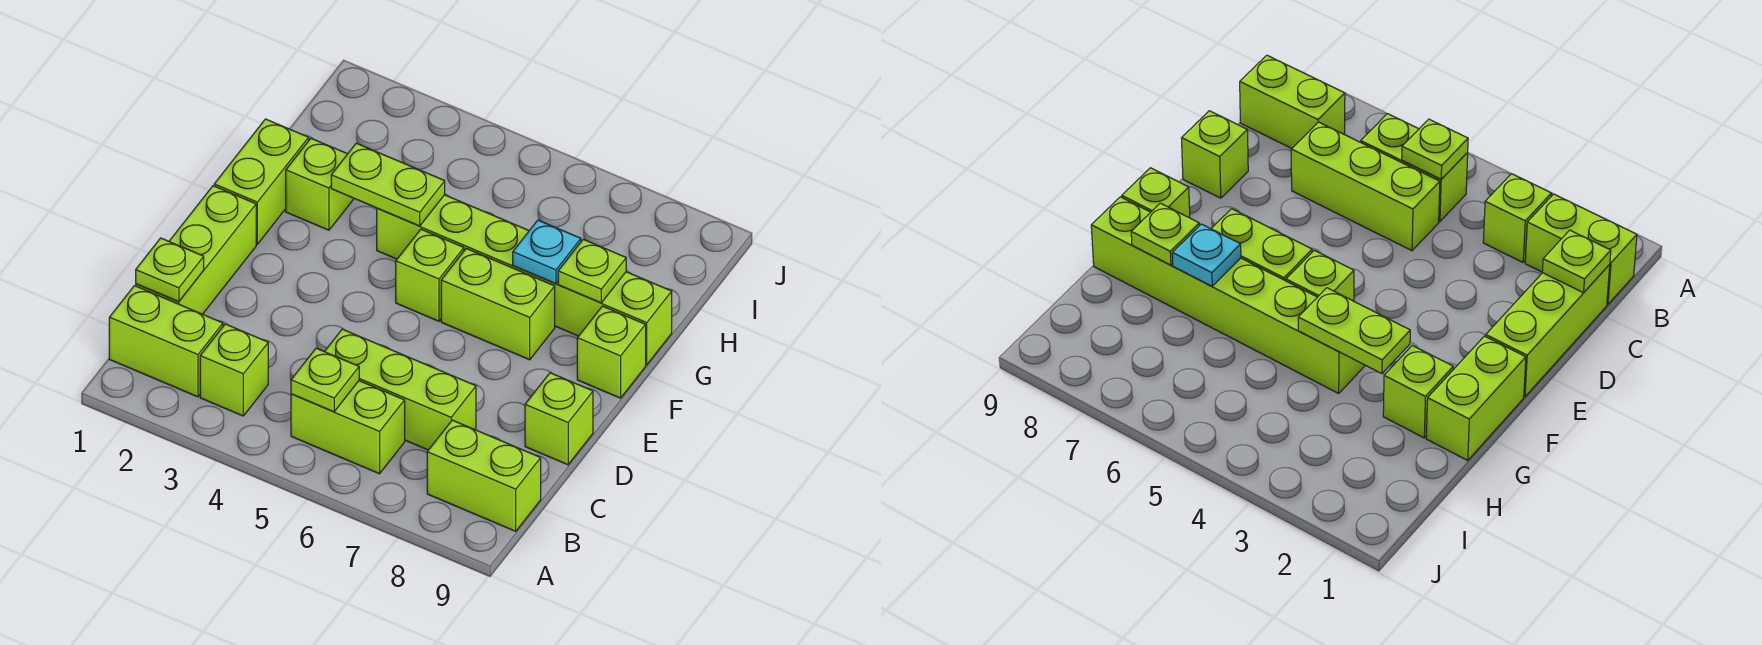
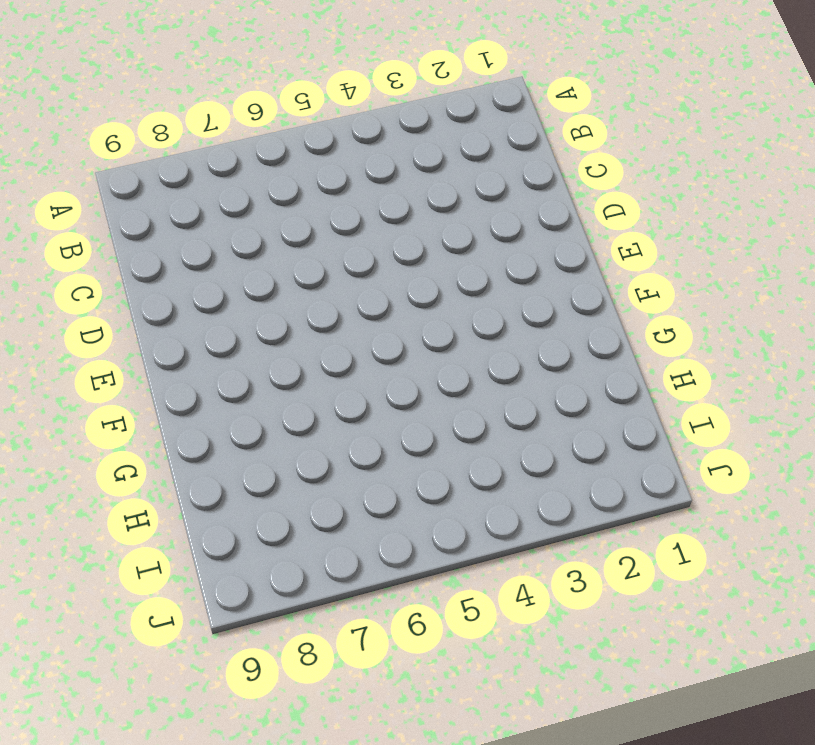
none -> lime 1x2 brick [109,286,223,397]
none -> lime 1x1 brick [200,324,268,416]
none -> lime 1x2 brick [291,381,405,474]

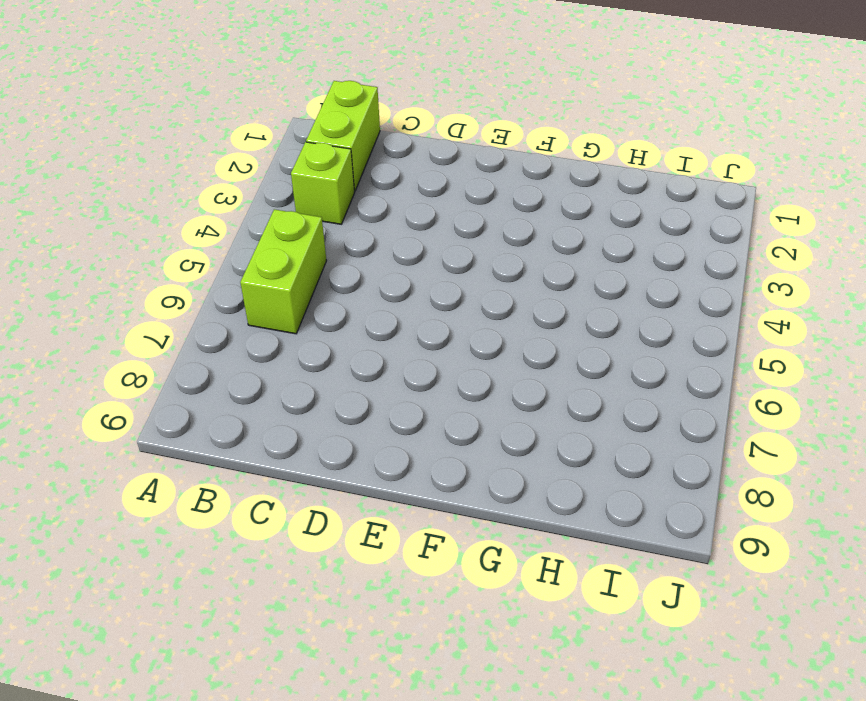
none -> lime 1x2 brick [427,420,541,531]
none -> lime 1x3 brick [136,186,256,314]
none -> lime 1x3 brick [324,329,476,450]

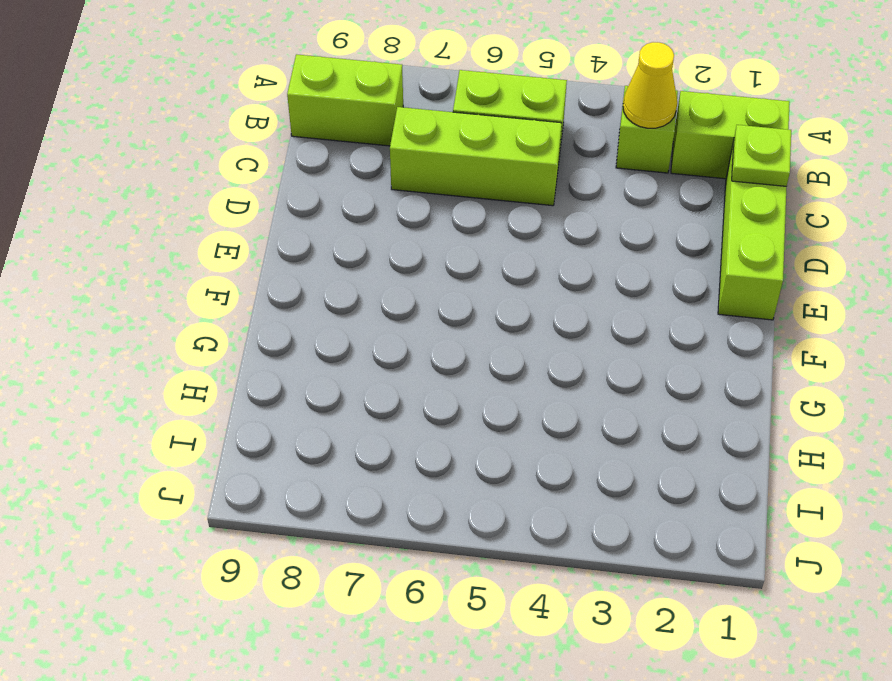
yellow 1x1 cone [623,42,677,128] -> none
none -> lime 1x1 brick [525,373,593,465]
none -> lime 1x2 brick [214,119,309,244]
none -> lime 1x1 brick [396,229,464,321]

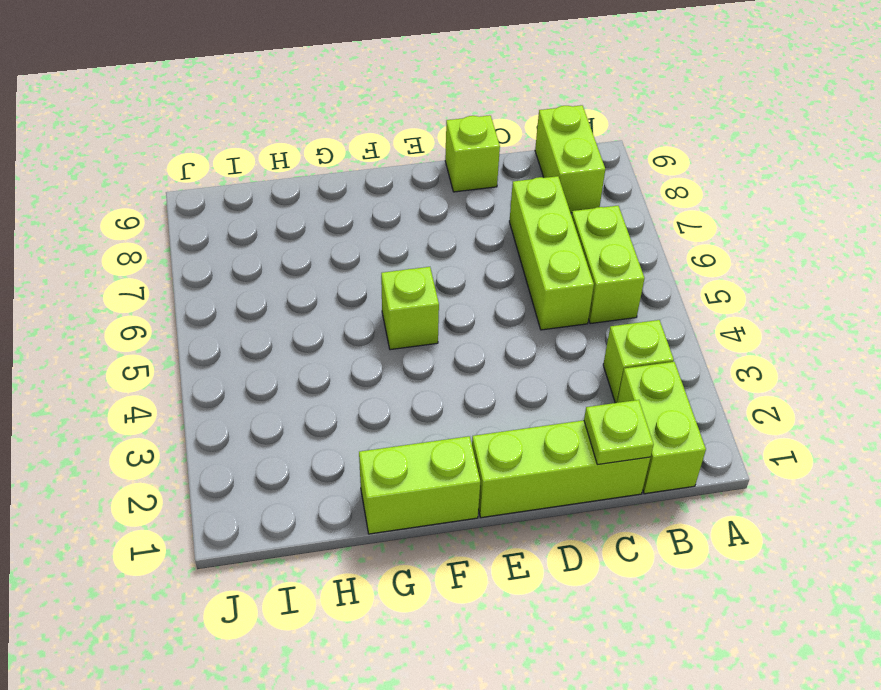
none -> lime 1x2 brick [441,249,555,360]
none -> lime 1x1 brick [577,306,646,398]
none -> lime 1x1 brick [286,138,354,230]

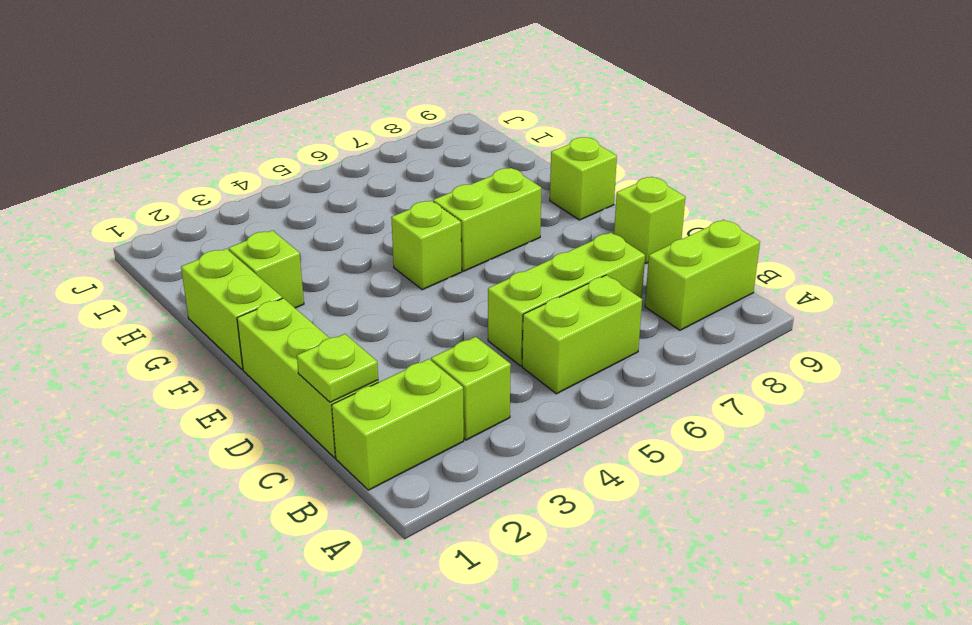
none -> lime 1x6 brick [377,195,672,365]
none -> lime 1x1 plate [291,348,359,412]
none -> lime 1x2 plate [331,143,445,226]

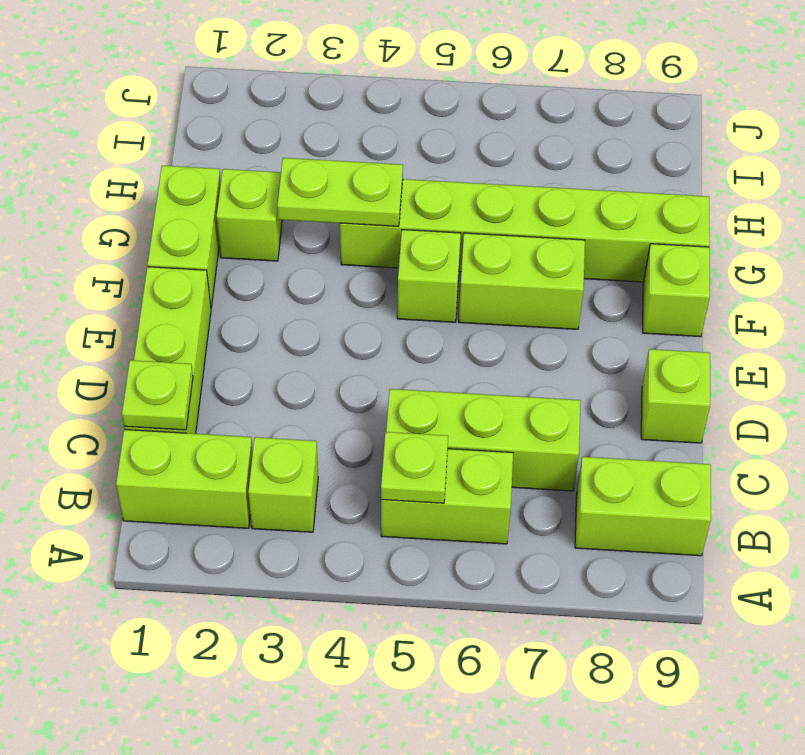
none -> cyan 1x1 plate [513,220,581,284]
none -> lime 1x1 plate [558,239,626,303]

